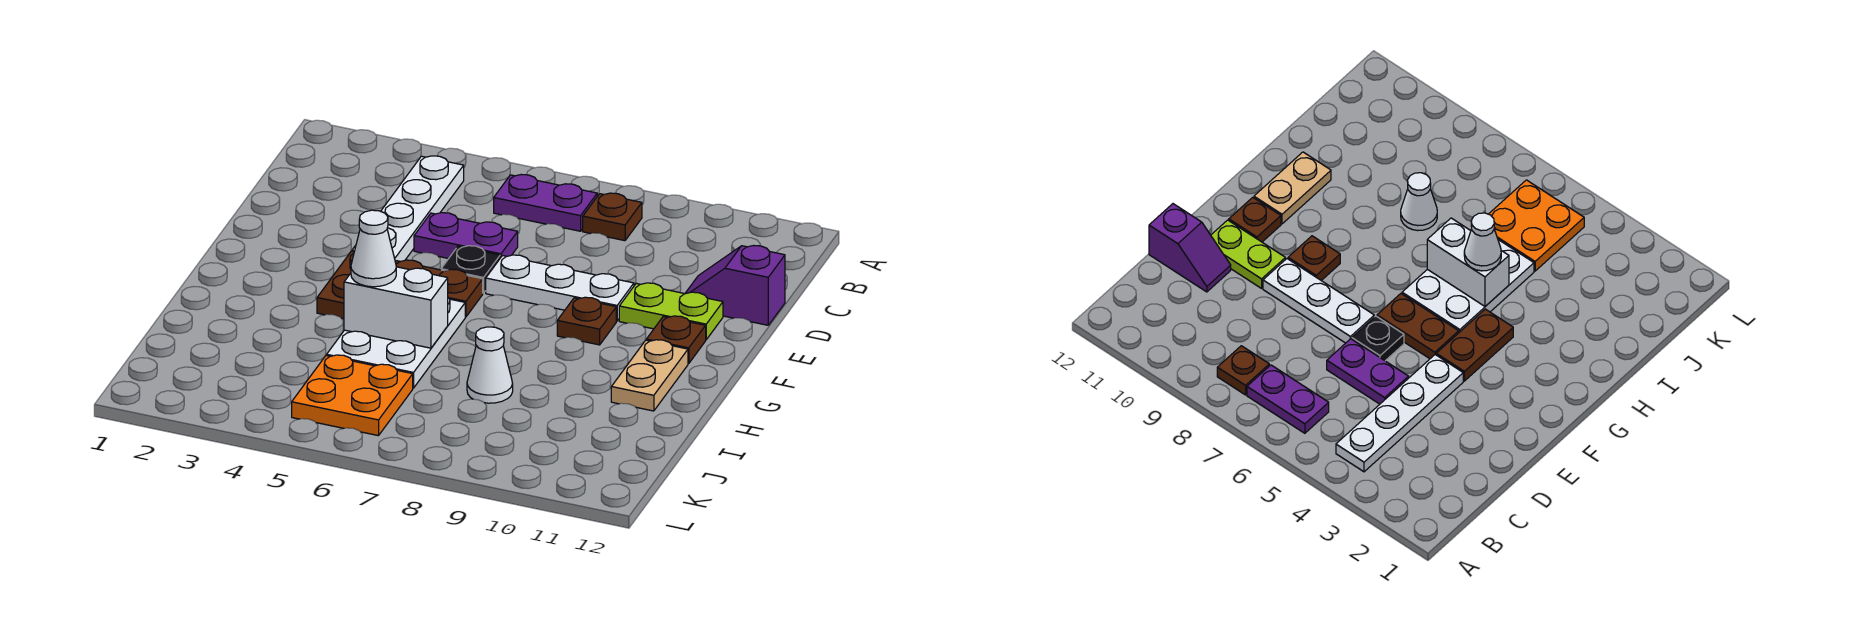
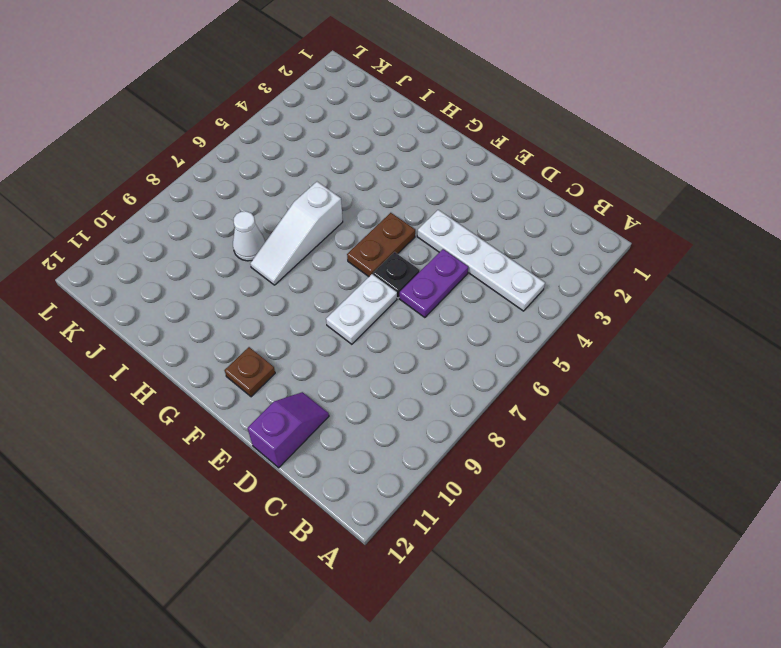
white 1x2 plate [326,274,397,344] -> white 1x3 plate [486,255,634,321]
white 1x3 slope [250,182,343,285] -> white 2x3 plate [327,298,465,388]
none -> purple 1x2 plate [494,175,597,231]
none -> brown 1x1 plate [583,193,642,241]
none -> lime 1x2 plate [619,283,723,340]

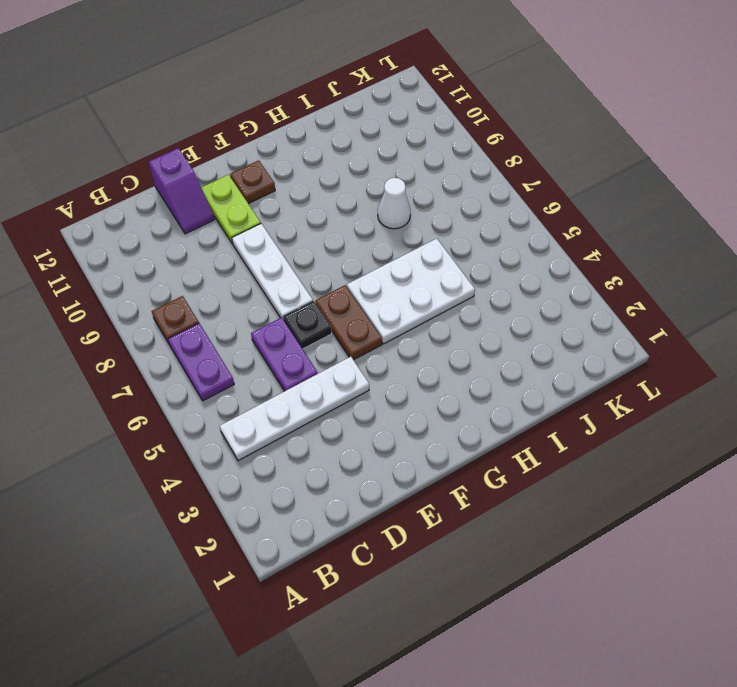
none -> brown 1x2 plate [317,251,354,319]
none -> brown 1x1 plate [557,297,616,345]
none -> tan 1x2 plate [611,340,688,411]

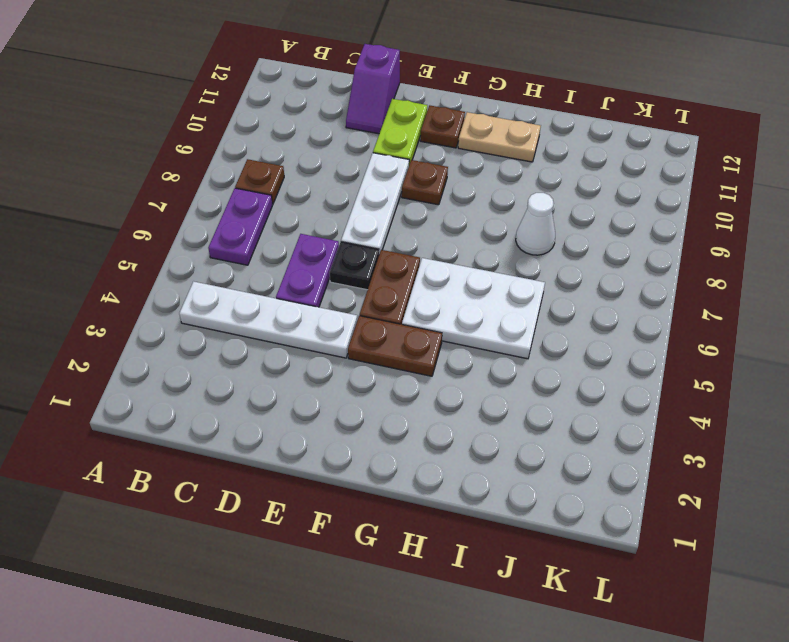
none -> orange 2x2 plate [292,355,413,436]
none -> white 1x2 brick [344,267,448,348]
none -> white 1x1 cone [351,210,396,287]

